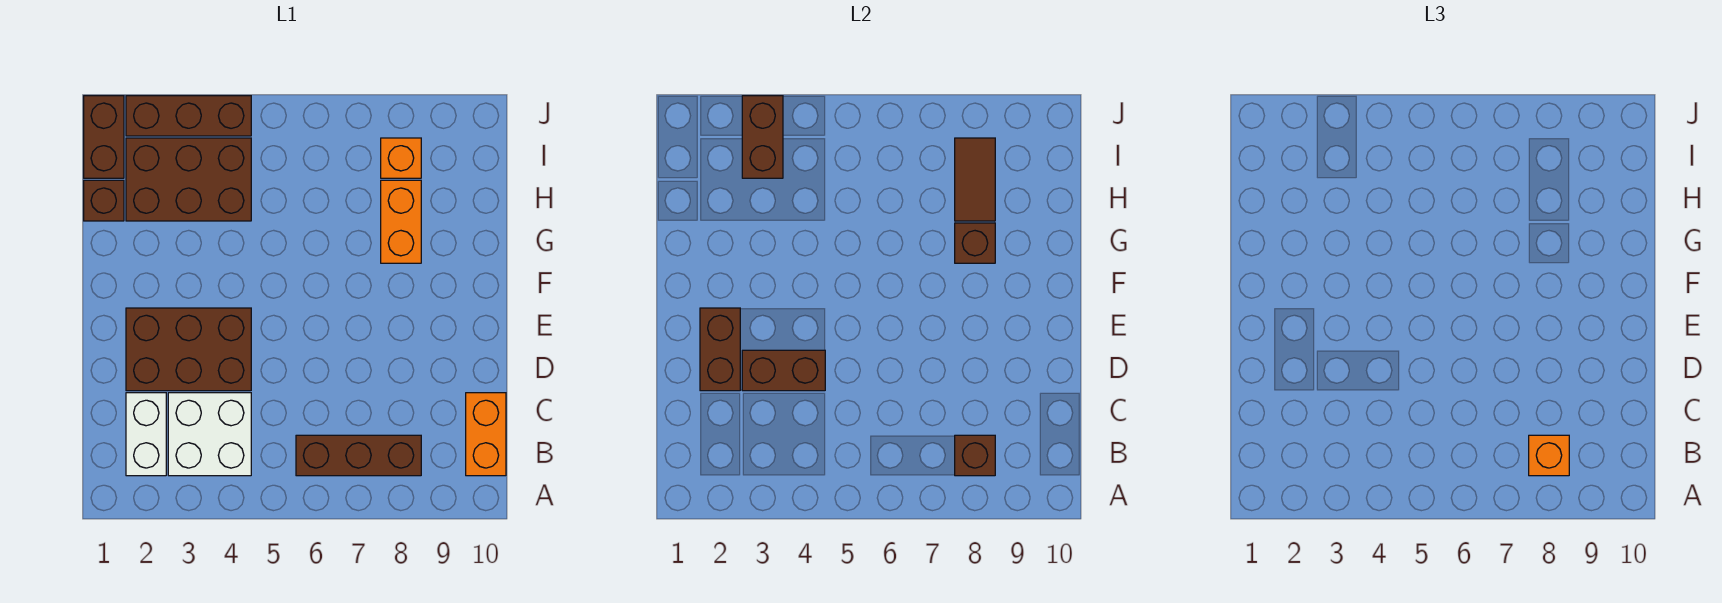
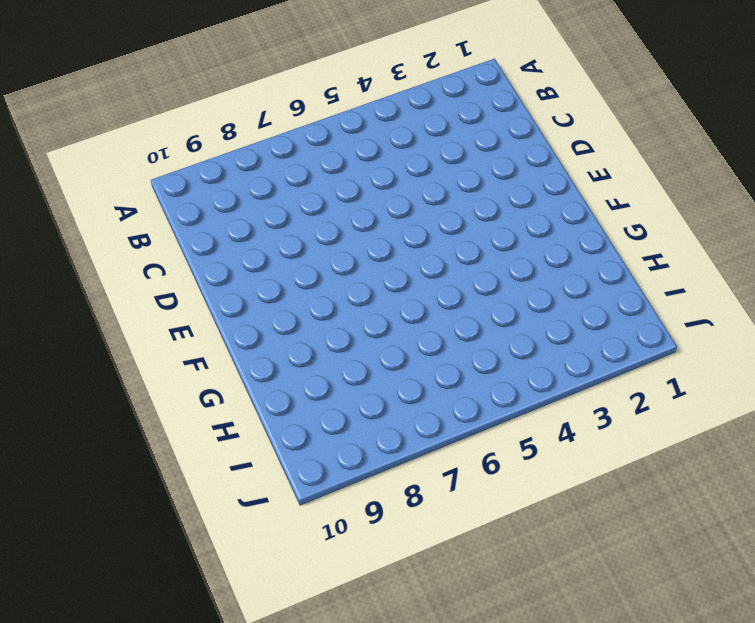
none -> white 1x2 brick [126,393,166,476]
none -> white 2x2 brick [168,393,251,476]
none -> brown 1x3 brick [296,435,421,476]

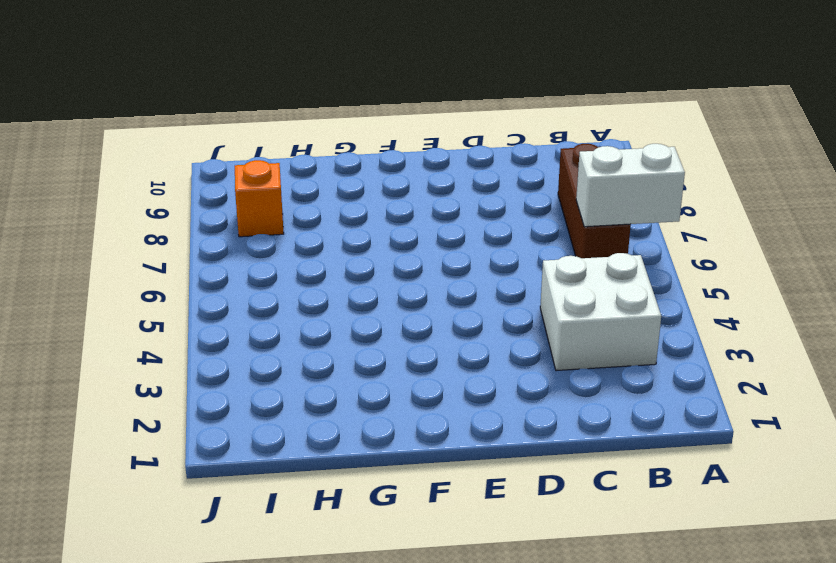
white 1x2 brick [576,144,685,227] -> white 1x2 brick moved to [126,393,166,476]
none -> orange 1x2 brick [466,393,506,476]
none -> brown 2x3 brick [126,308,251,391]
none -> orange 1x2 brick [381,180,421,263]

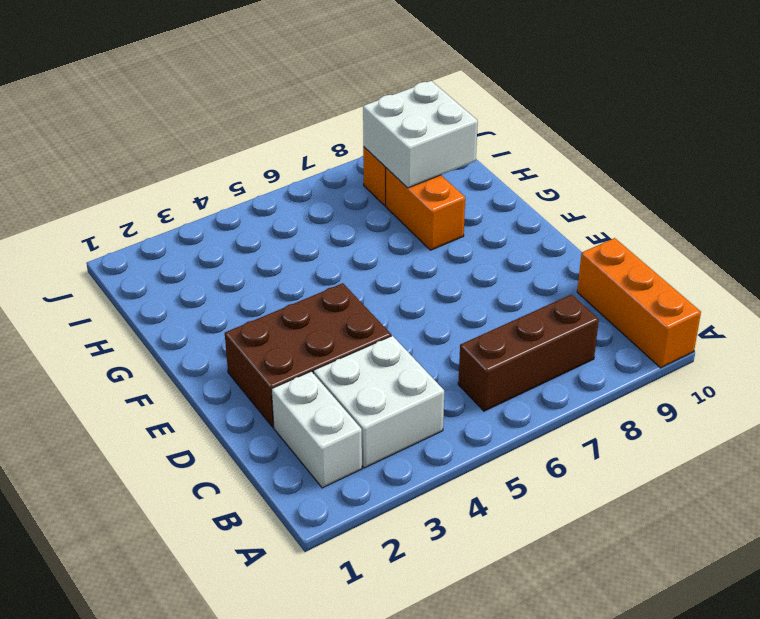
orange 1x3 brick [577,238,701,368] -> orange 1x2 brick [466,393,506,476]
white 2x2 brick [363,81,478,188] -> brown 1x2 tile [955,138,995,221]
none -> brown 1x1 brick [84,180,124,221]
none -> brown 2x3 brick [126,138,251,221]
none -> brown 1x2 brick [84,96,124,178]

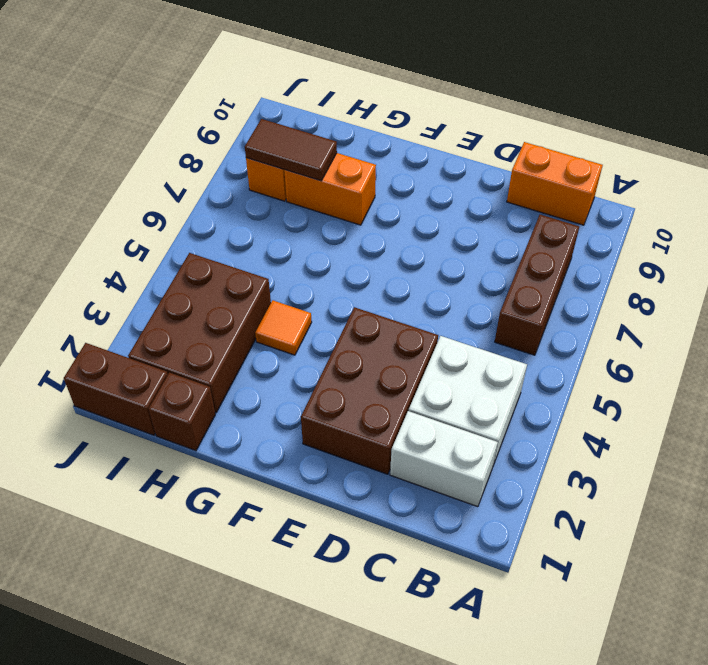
orange 1x1 tile [255,300,312,355] -> none
none -> brown 1x3 brick [126,96,251,136]
none -> brown 1x1 brick [955,435,995,476]
none -> brown 1x2 brick [700,308,740,391]

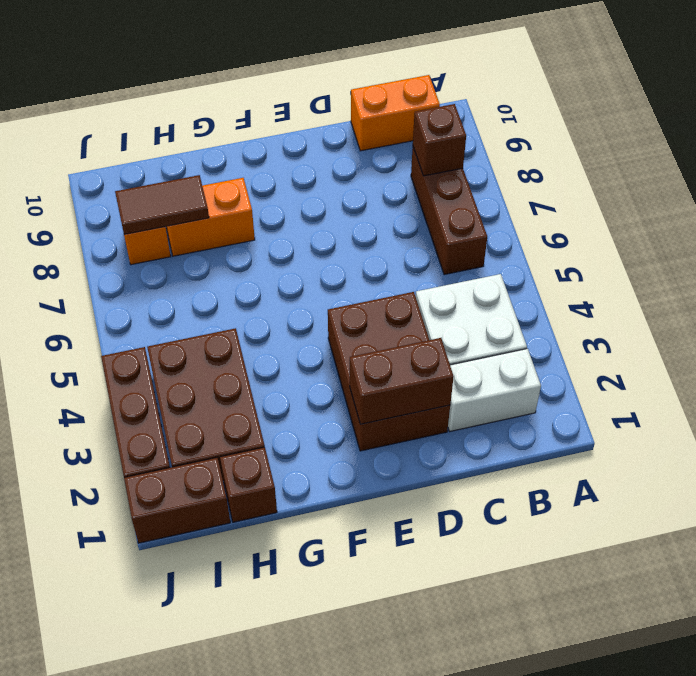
none -> brown 1x2 brick [742,350,825,391]
none -> brown 1x1 brick [955,223,995,263]
none -> brown 1x2 brick [742,96,783,178]

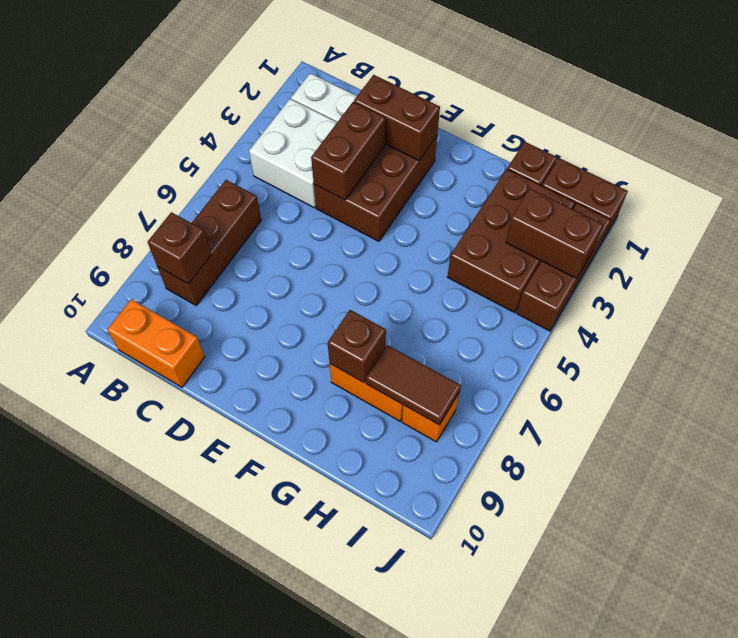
none -> orange 1x1 brick [1529,435,1569,476]

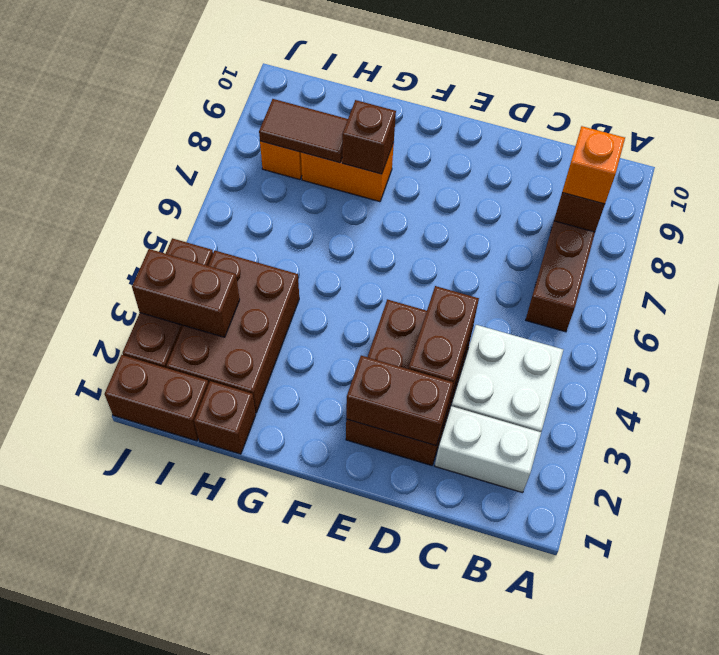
none -> orange 1x2 brick [466,393,506,476]

